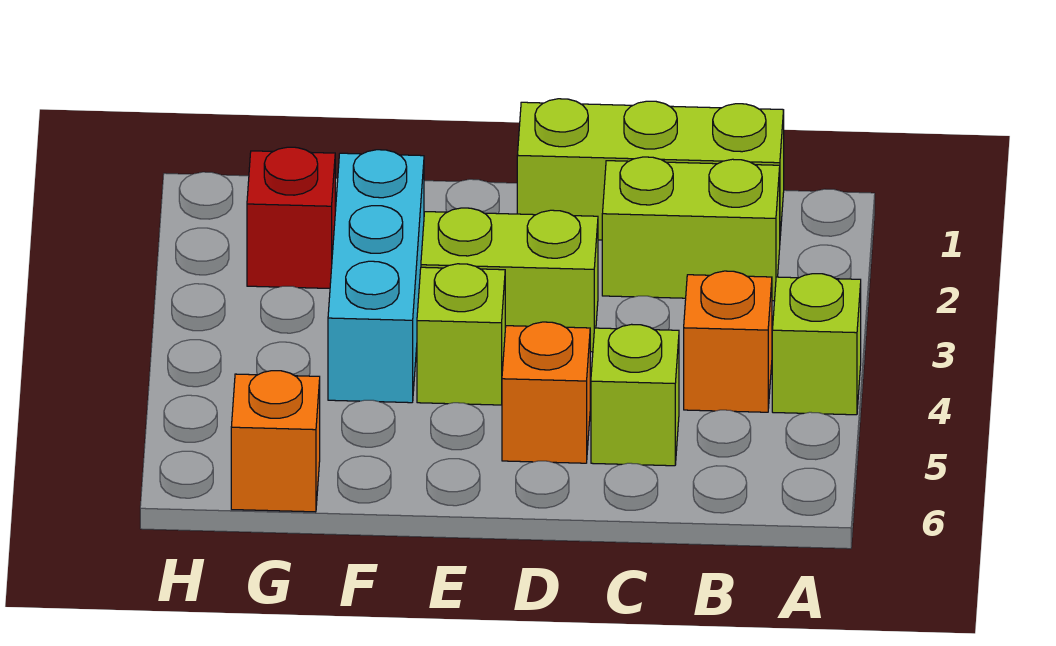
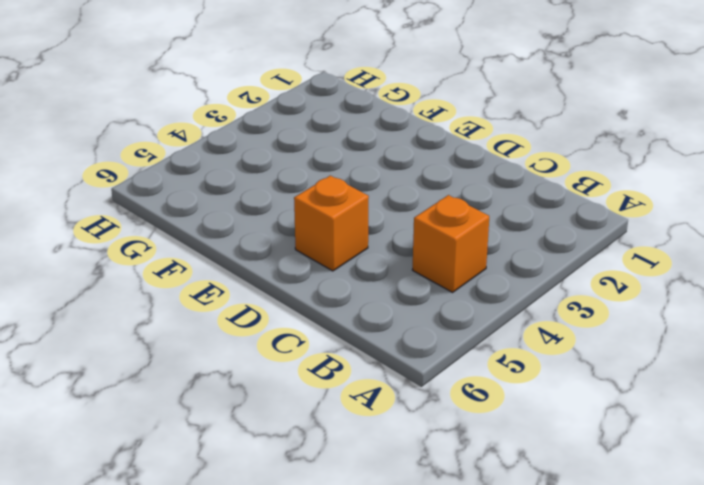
none -> lime 1x1 brick [772,274,861,415]
none -> lime 1x3 brick [517,99,784,240]

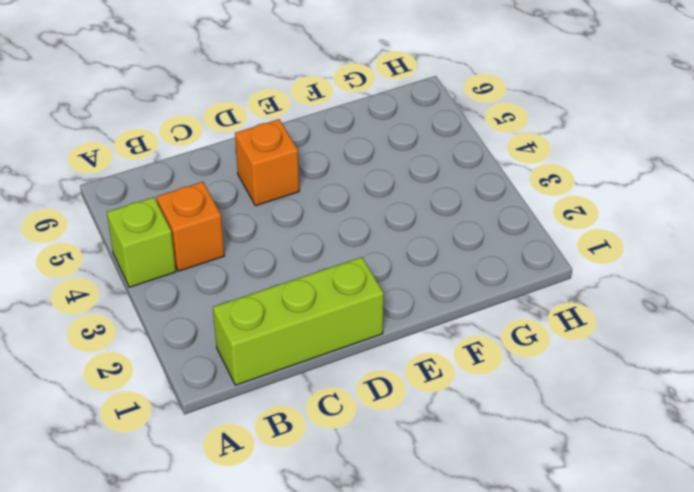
none -> lime 1x2 brick [602,157,780,301]
none -> lime 1x1 brick [591,324,679,466]

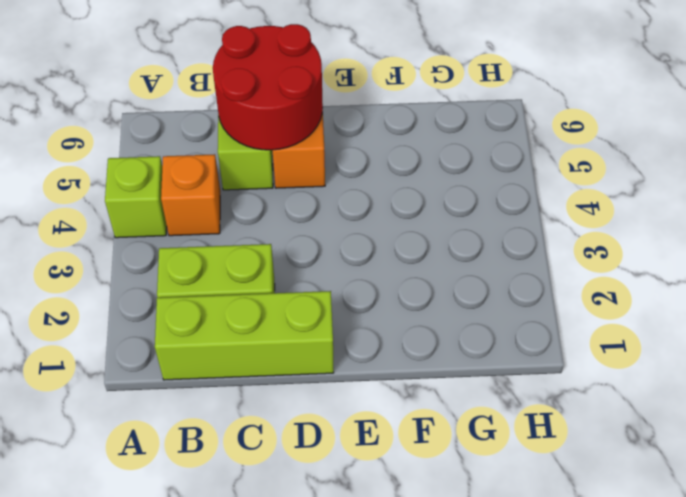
red 2x2 round brick [213,24,323,150] -> none
none -> lime 1x2 brick [421,208,598,352]
none -> lime 1x1 brick [417,264,505,405]

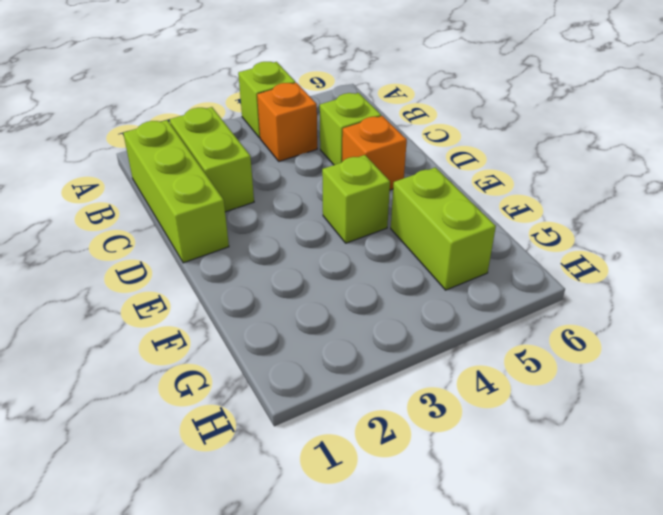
lime 1x2 brick [391,167,496,290] -> lime 1x2 brick moved to [421,208,598,352]
none -> cyan 1x3 brick [328,150,424,403]
none -> red 1x1 brick [247,147,335,288]

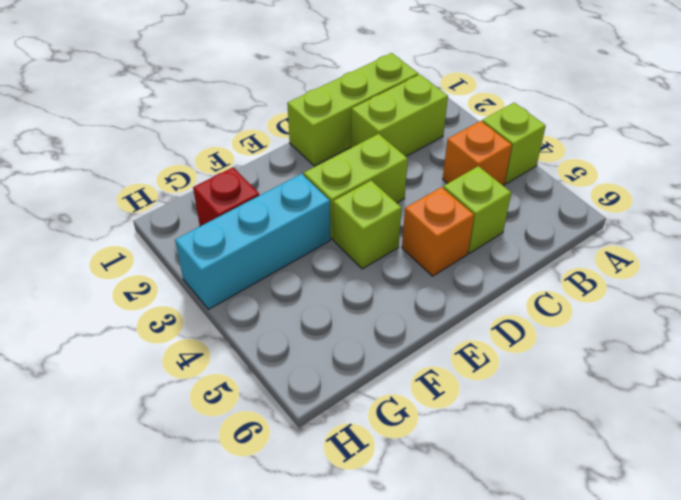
cyan 1x3 brick [175,174,330,309] -> cyan 1x3 brick turned to [328,150,424,403]
none -> orange 1x1 brick [231,371,320,512]

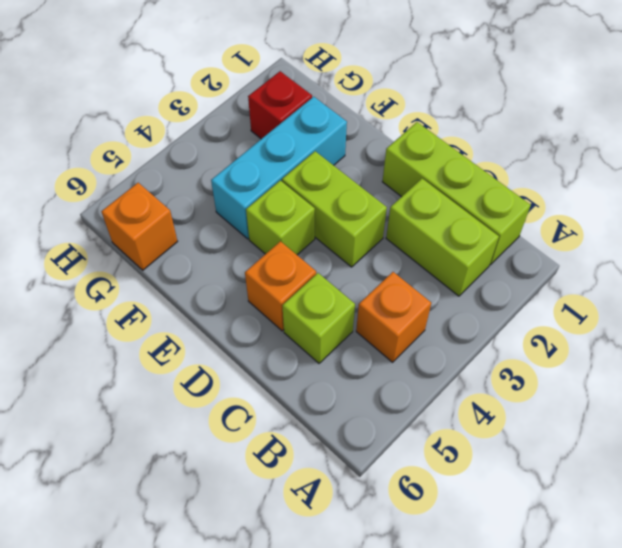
none -> lime 1x1 brick [772,274,861,415]

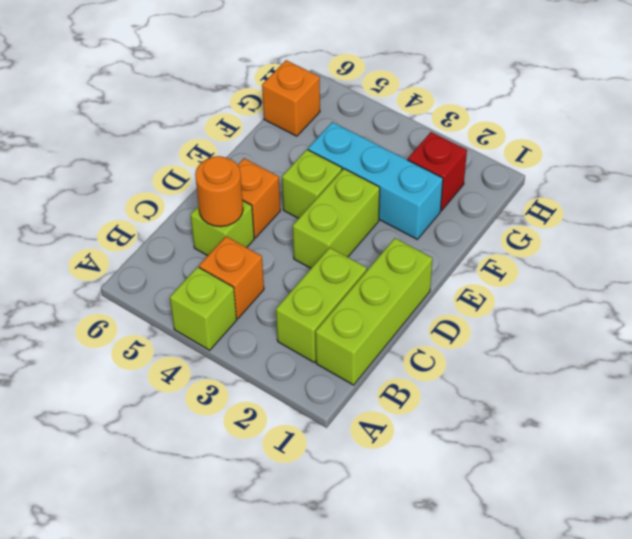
orange 1x1 round brick [195,156,243,227] -> none

